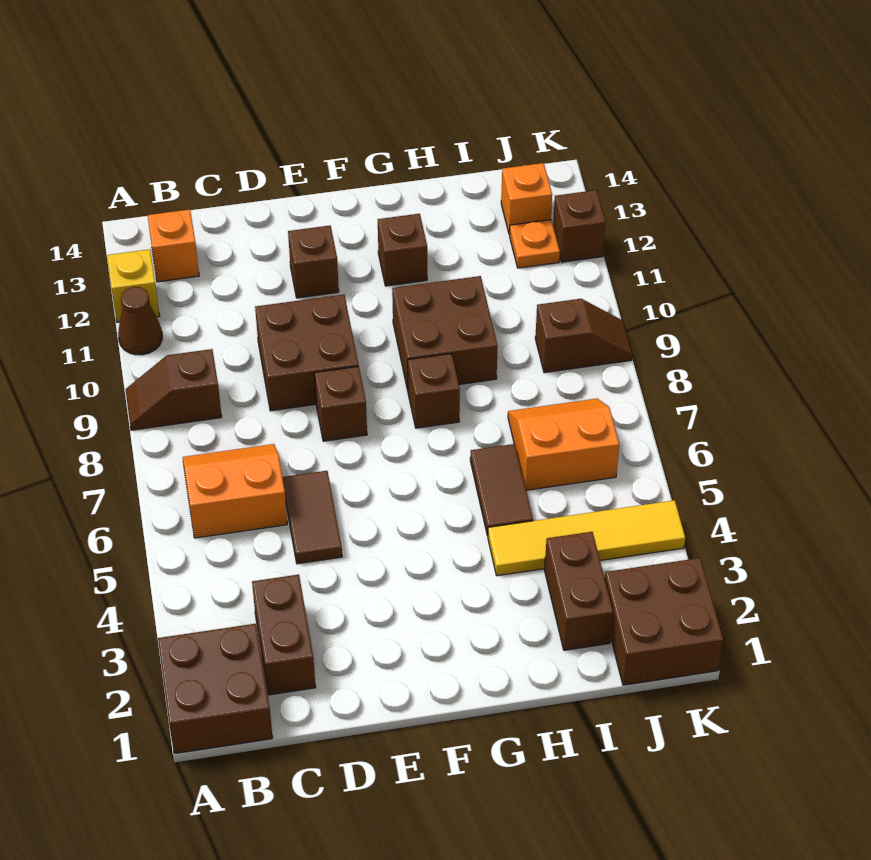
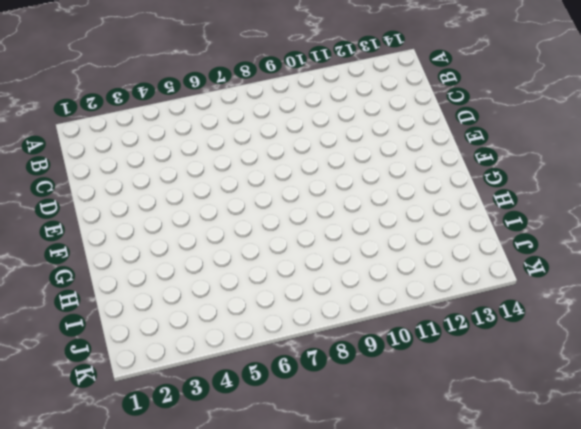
none -> brown 2x2 brick [158,624,273,754]
none -> brown 1x2 slope [125,349,222,430]
none -> brown 1x1 cone [118,287,162,355]

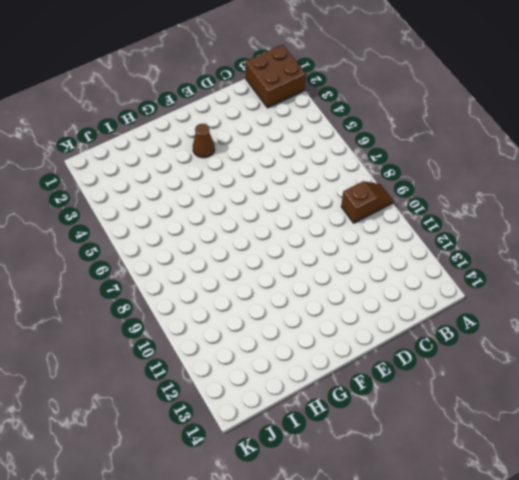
brown 1x1 cone [193,124,215,158] -> brown 1x1 cone moved to [118,287,162,355]
none -> yellow 1x1 brick [107,249,160,322]
none -> orange 2x2 slope [183,444,287,538]
none -> orange 1x1 brick [148,210,199,282]

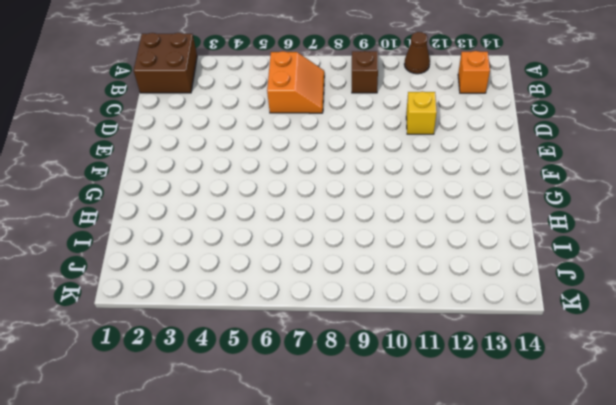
yellow 1x1 brick [406,91,437,134] -> yellow 1x1 brick moved to [107,249,160,322]
none -> brown 1x2 brick [252,575,316,695]
none -> brown 1x2 tile [283,471,342,564]
none -> brown 2x2 brick [255,295,359,411]

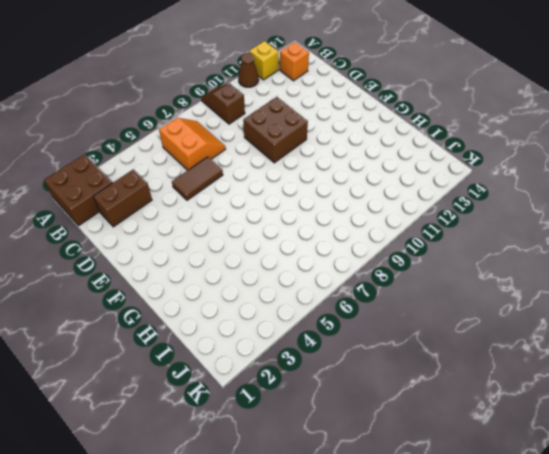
none -> brown 1x1 brick [315,366,367,441]
none -> brown 1x1 brick [288,226,339,298]
none -> brown 1x1 brick [408,354,460,428]

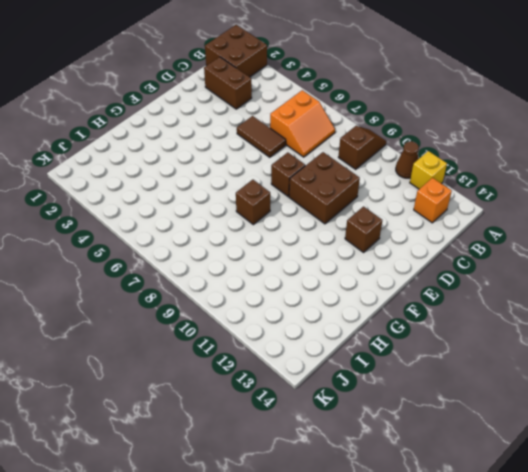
none -> brown 2x2 brick [392,276,498,390]
none -> brown 1x1 brick [378,214,427,286]
none -> yellow 1x4 tile [488,500,685,576]

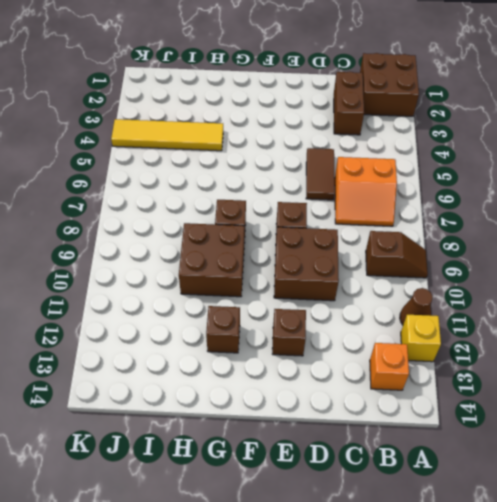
none -> brown 1x2 tile [470,444,533,536]
none -> brown 1x2 brick [545,532,613,650]
none -> orange 2x2 slope [508,398,619,490]

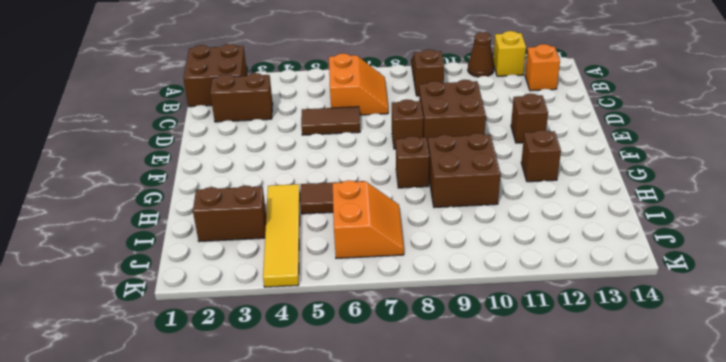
none -> brown 2x2 brick [605,558,723,685]
none -> brown 1x2 slope [535,299,632,373]
none -> orange 1x1 plate [510,220,560,268]

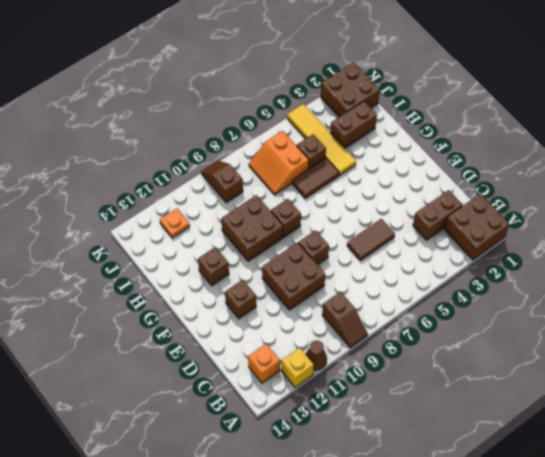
brown 1x1 brick [297,134,326,169] -> brown 1x1 brick moved to [553,190,606,262]
none -> orange 2x2 slope [183,444,287,538]
none -> orange 1x1 brick [501,163,552,235]

